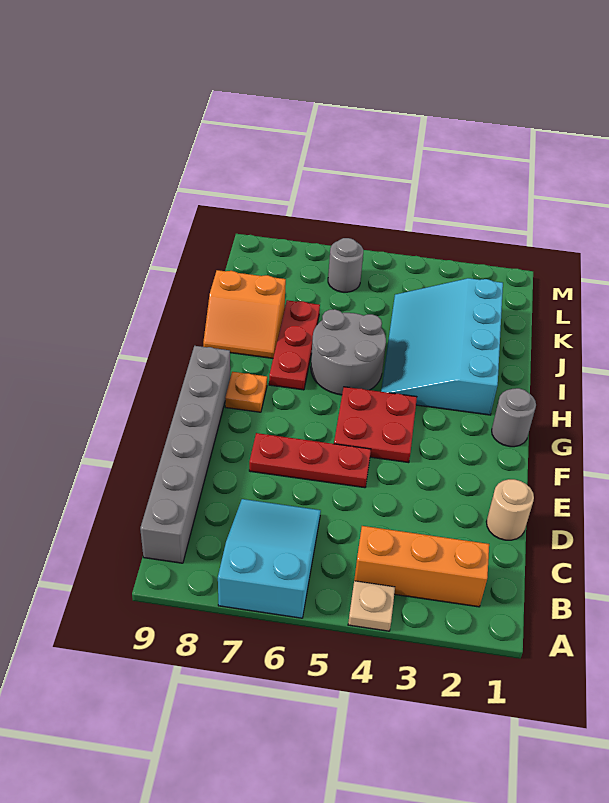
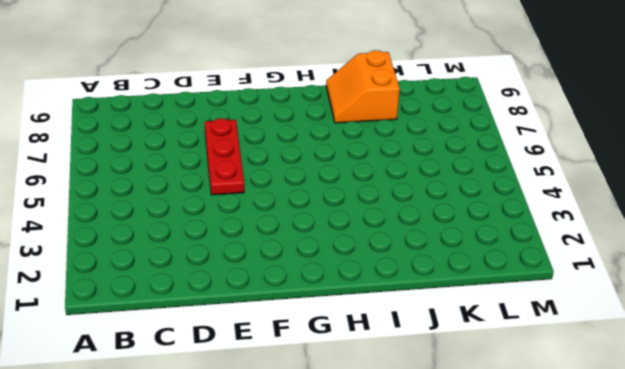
none -> tan 1x1 plate [348,581,395,631]
none -> cyan 2x3 slope [218,499,321,618]
none -> orange 1x3 brick [354,526,489,607]

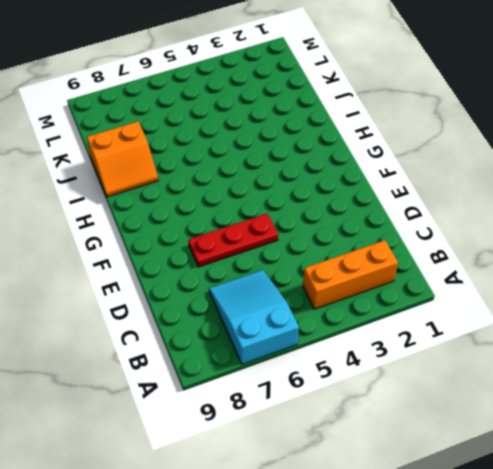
none -> tan 1x1 plate [348,581,395,631]
none -> grey 1x6 brick [140,346,230,563]
none -> tan 1x1 round brick [486,479,534,540]

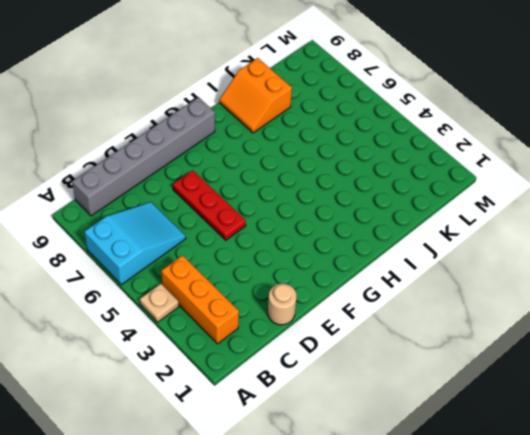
none -> red 2x2 plate [334,387,417,463]
none -> grey 1x1 round brick [492,388,536,447]
none -> orange 1x1 plate [225,372,267,412]

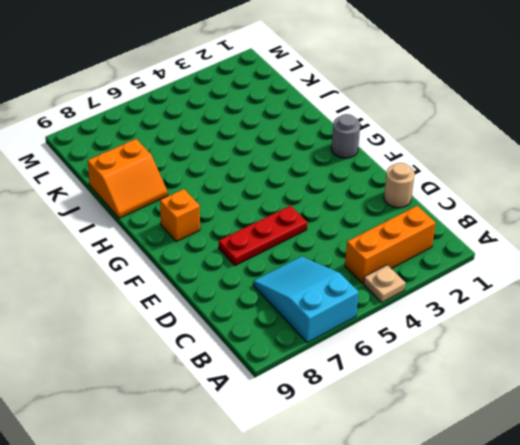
orange 1x1 brick [160,189,200,242] -> orange 1x1 plate [225,372,267,412]
none -> grey 1x6 brick [140,346,230,563]
none -> red 2x2 plate [334,387,417,463]
none -> cyan 3x4 slope [381,278,503,415]

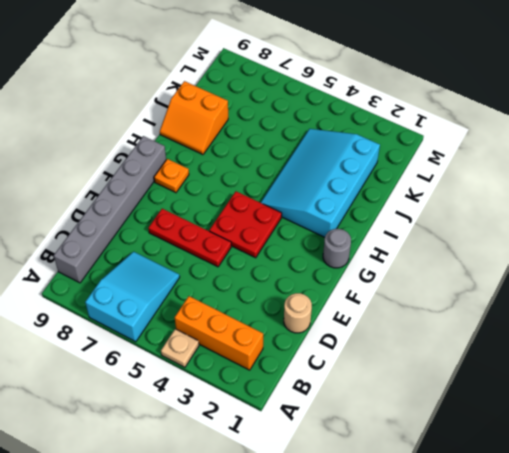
none -> grey 2x2 round brick [311,309,386,395]
none -> red 1x3 plate [269,300,320,390]
none -> grey 1x1 round brick [328,238,363,292]

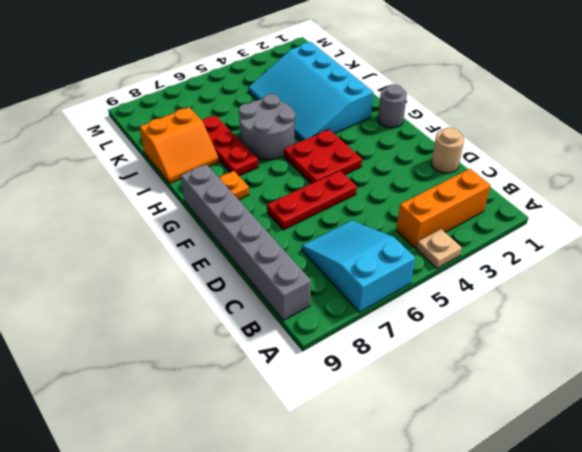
none -> grey 1x1 round brick [328,238,363,292]

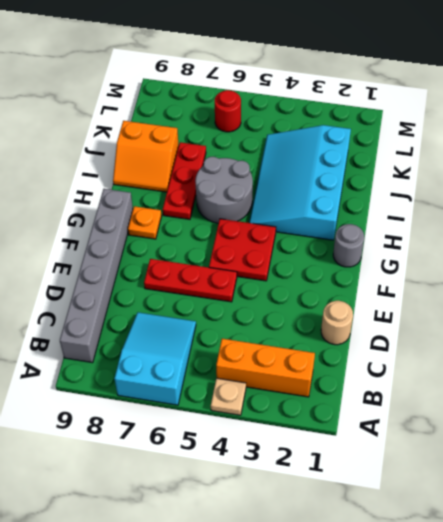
red 1x1 round brick [215,90,241,132] -> grey 1x1 round brick [328,238,363,292]

